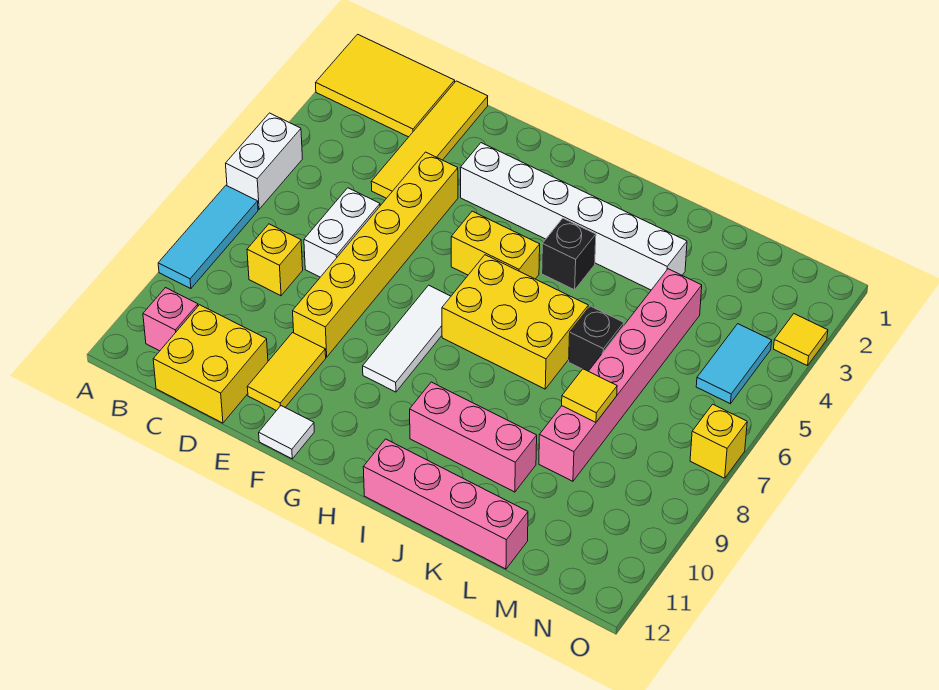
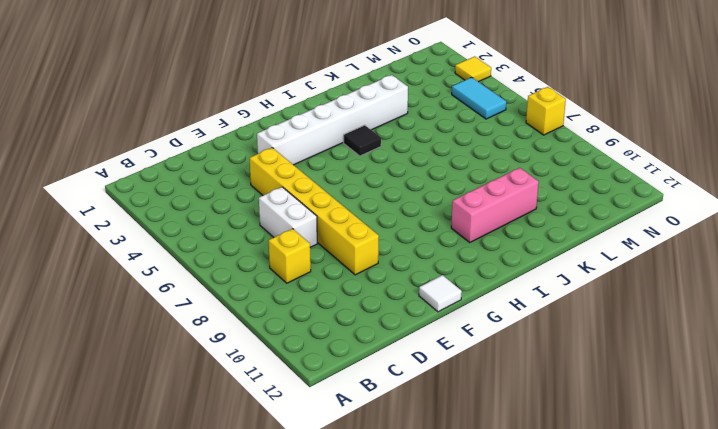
black 1x1 tile [344,125,381,156] -> black 1x1 brick [542,218,596,290]
none -> yellow 2x3 tile [316,34,455,137]
none -> white 1x2 brick [226,113,302,209]
none -> cyan 1x3 tile [158,186,258,289]

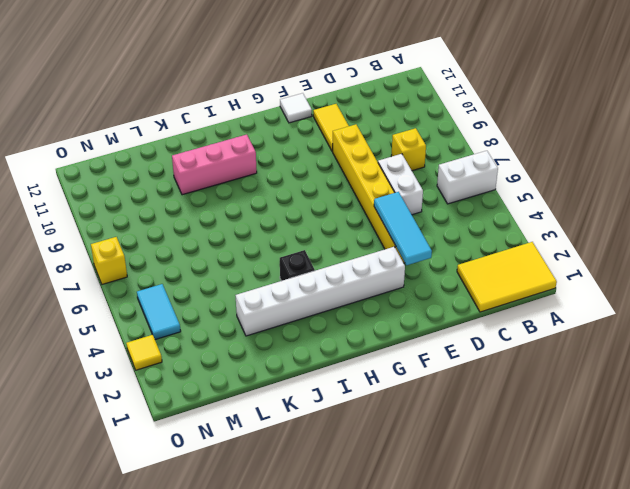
white 1x2 brick [437,151,498,204] -> white 1x2 brick turned to [226,113,302,209]
cyan 1x3 tile [374,192,432,265] -> cyan 1x3 tile moved to [158,186,258,289]
none -> pink 1x1 brick [143,288,198,351]
none -> yellow 2x2 brick [153,305,268,423]
none -> yellow 1x4 tile [371,81,488,198]

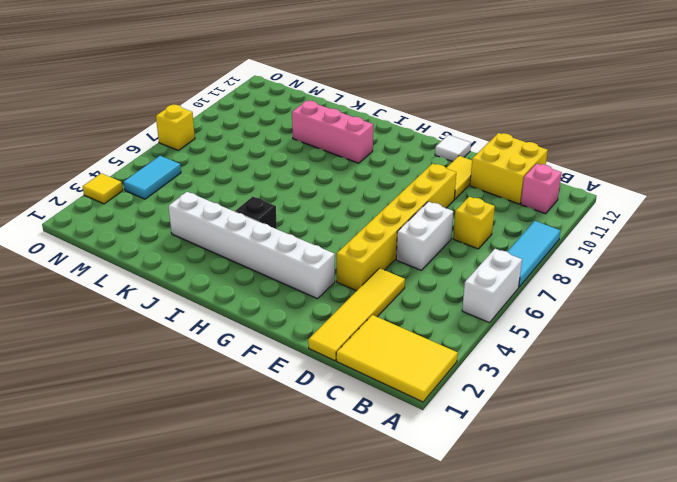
none -> yellow 1x2 brick [451,211,540,279]
none -> white 1x3 tile [363,285,451,392]
none -> yellow 2x3 brick [442,255,588,389]

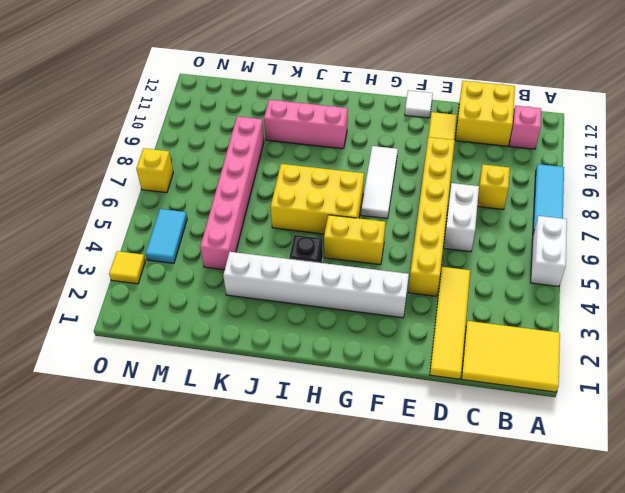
none -> pink 1x4 brick [363,439,528,569]
none -> black 1x1 brick [569,306,624,371]
none -> yellow 1x1 tile [562,369,617,422]

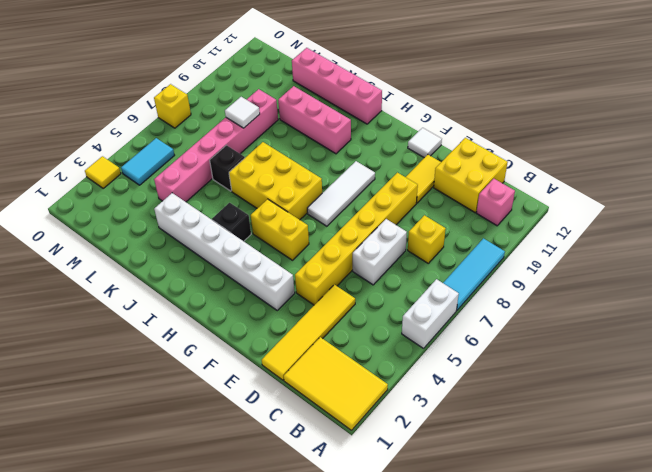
white 1x1 tile [225,97,260,128] -> yellow 1x1 tile [562,369,617,422]

